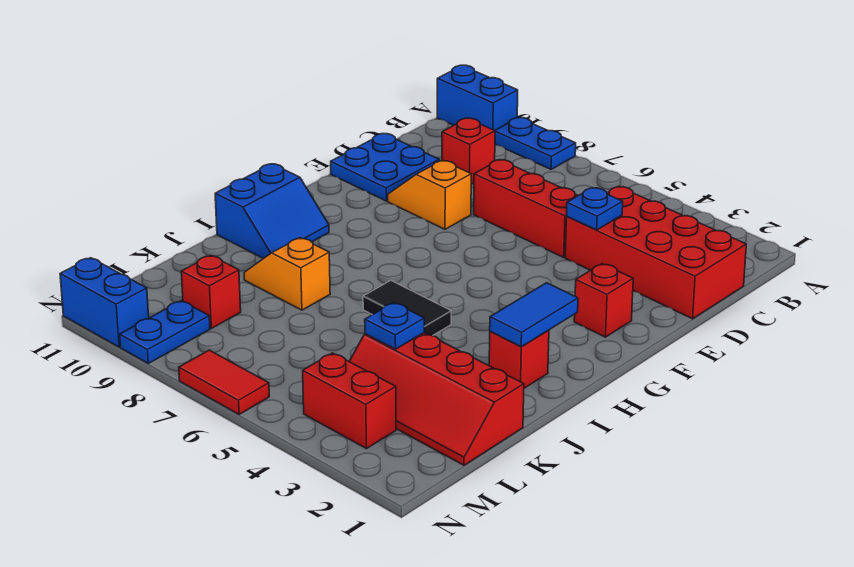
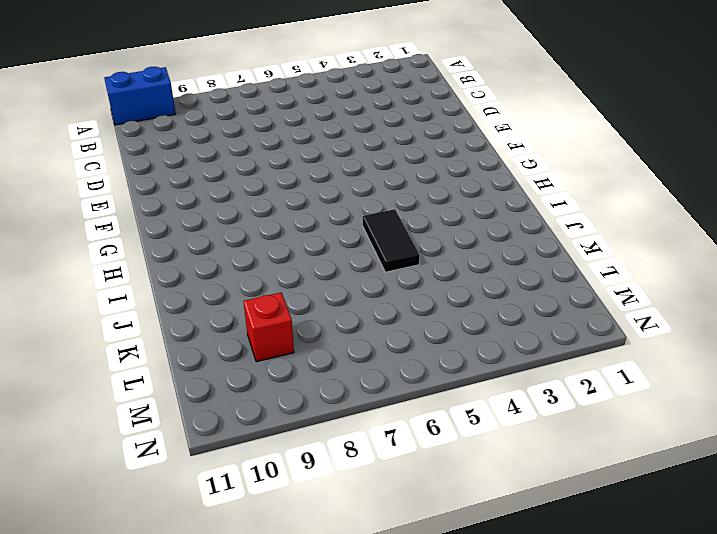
black 1x2 tile [363,209,419,272] -> black 1x2 tile turned to [363,281,451,336]
none -> blue 1x2 plate [495,118,576,169]
none -> red 2x4 brick [565,186,746,319]
none -> red 1x1 brick [442,118,495,184]

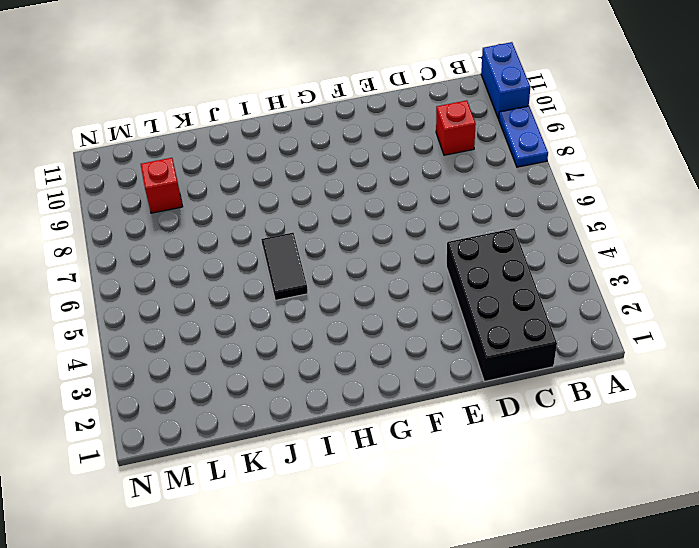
black 2x4 brick [446,228,557,382] -> red 2x4 brick [565,186,746,319]
none -> red 1x3 brick [474,160,578,257]
none -> blue 2x2 plate [331,134,439,201]
none -> orange 1x2 slope [388,160,471,229]

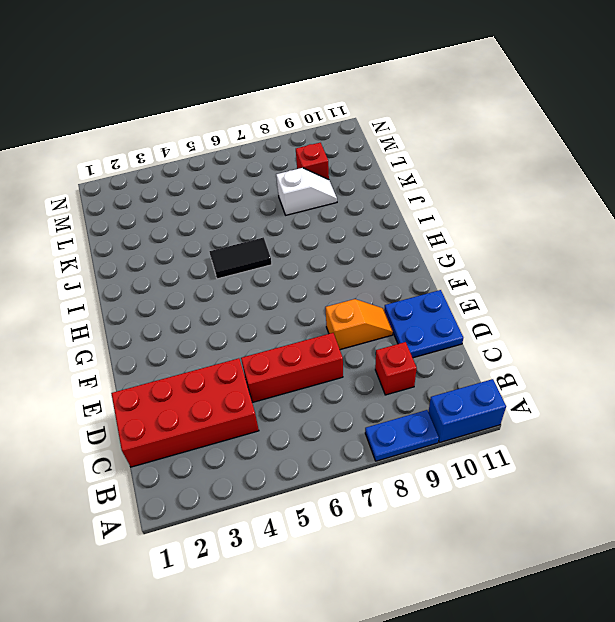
white 1x2 slope [276,168,337,215] -> none
none -> red 1x1 brick [574,264,633,337]
none -> blue 2x2 slope [215,164,329,259]
none -> red 1x1 brick [489,330,549,388]

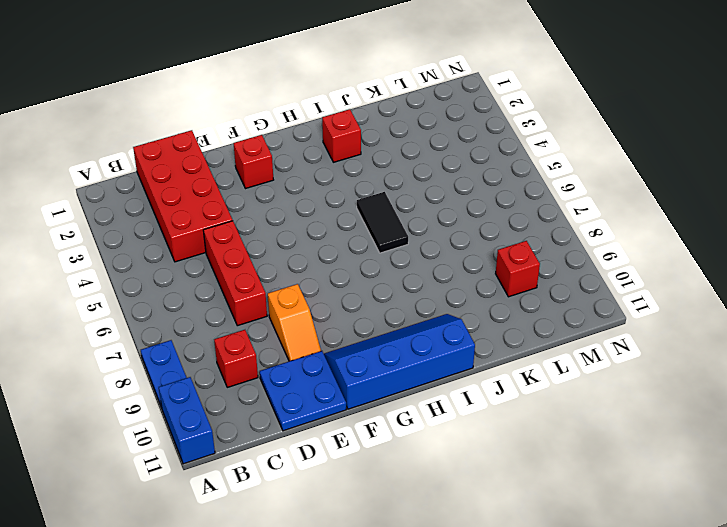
blue 2x4 slope [324,314,475,409] -> blue 2x2 slope [215,164,329,259]
none -> orange 1x2 slope [244,238,330,310]
none -> red 2x4 slope [349,333,524,465]
none -> red 1x2 brick [303,353,396,449]

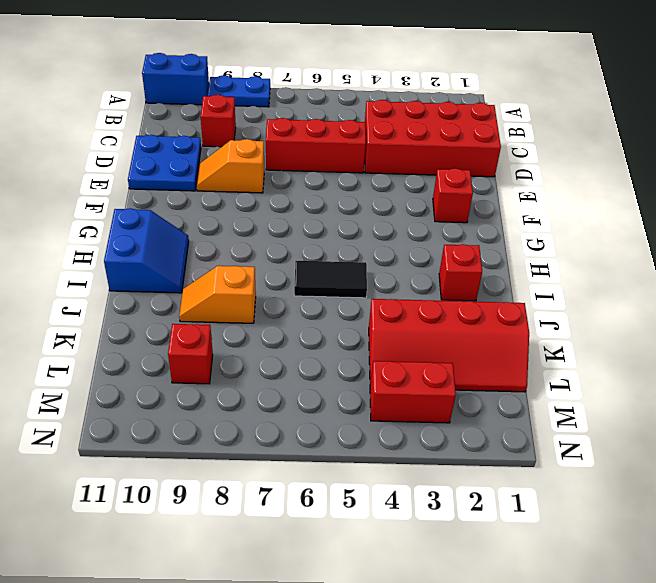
none -> blue 1x2 plate [120,301,210,363]
none -> red 1x2 tile [179,350,269,414]
none -> blue 1x2 brick [60,258,149,347]

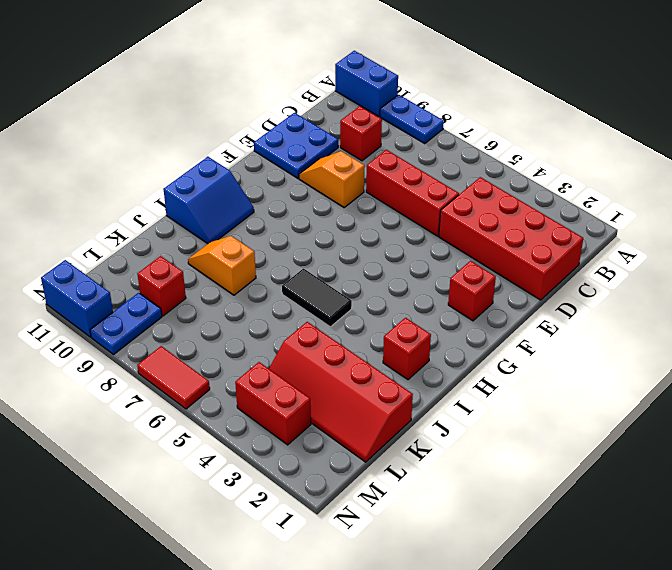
none -> blue 1x1 plate [566,188,623,230]
none -> blue 1x2 tile [490,283,578,347]
none -> blue 1x1 plate [365,303,424,349]

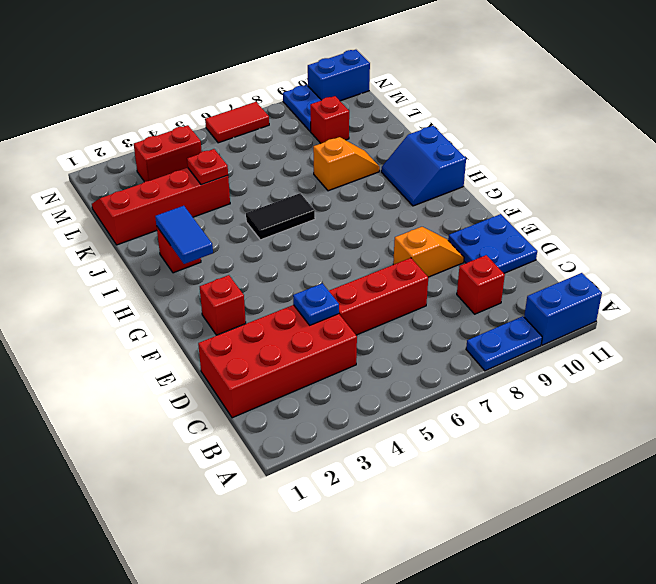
red 1x1 plate [187,149,228,185] -> blue 1x1 plate [365,303,424,349]

